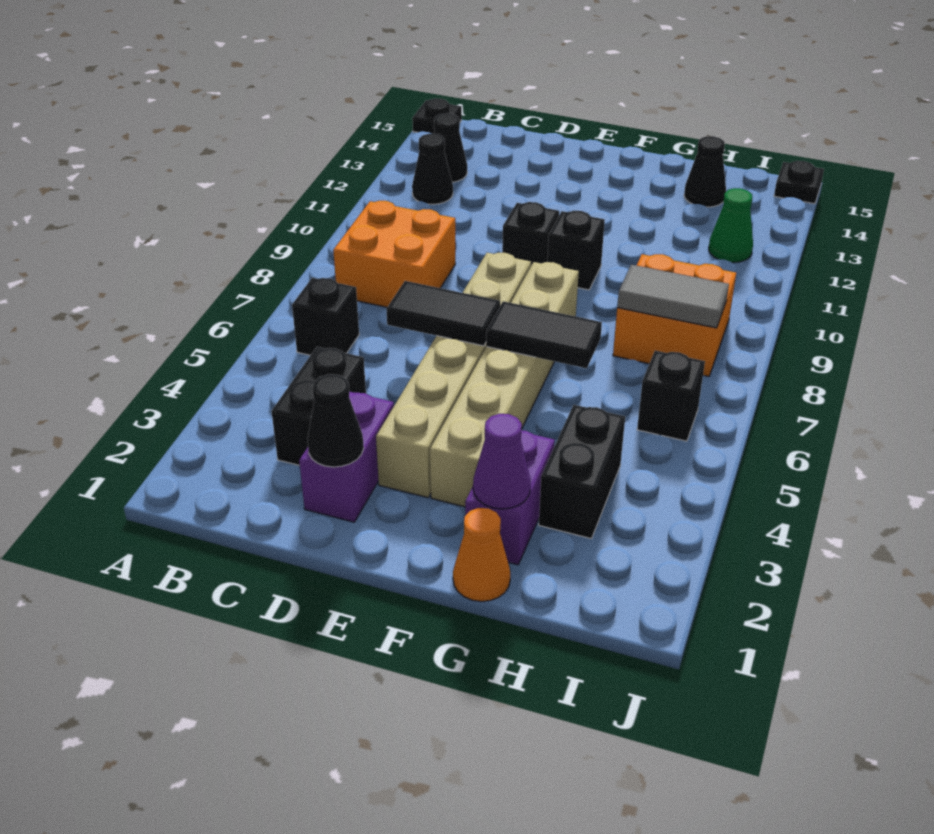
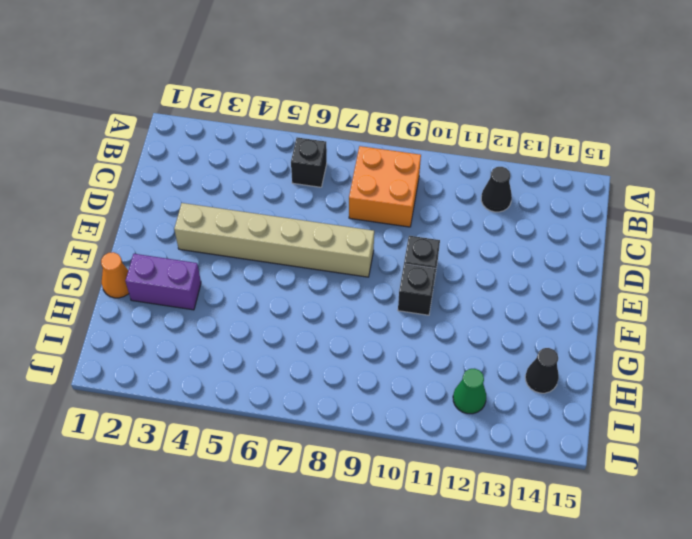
none -> black 1x1 plate [412,98,462,134]
none -> black 1x1 cone [434,113,467,182]
none -> black 1x2 brick [272,347,366,465]

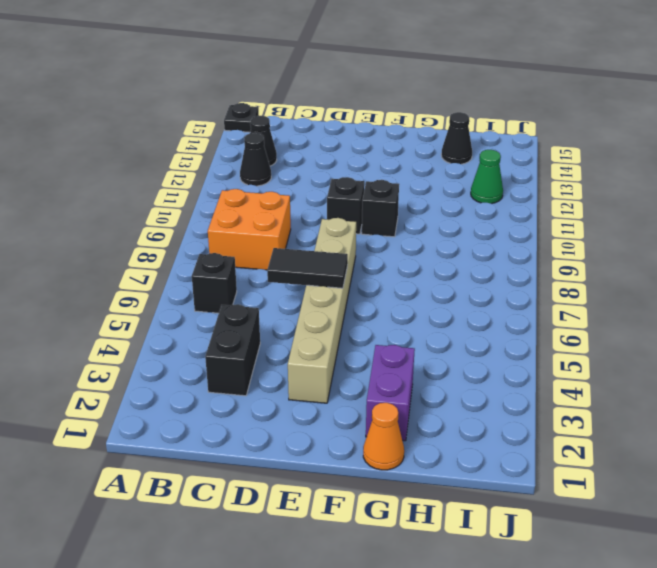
none -> purple 1x2 brick [299,392,394,522]
none -> tan 1x6 brick [430,262,579,507]
none -> black 1x2 brick [539,405,625,539]

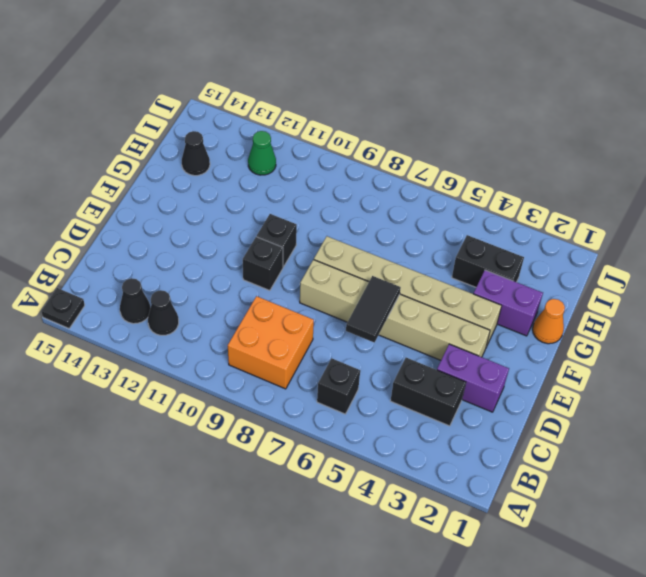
none -> orange 2x2 brick [613,254,736,376]
none -> black 1x1 brick [637,351,705,441]
none -> black 1x1 plate [774,161,824,204]

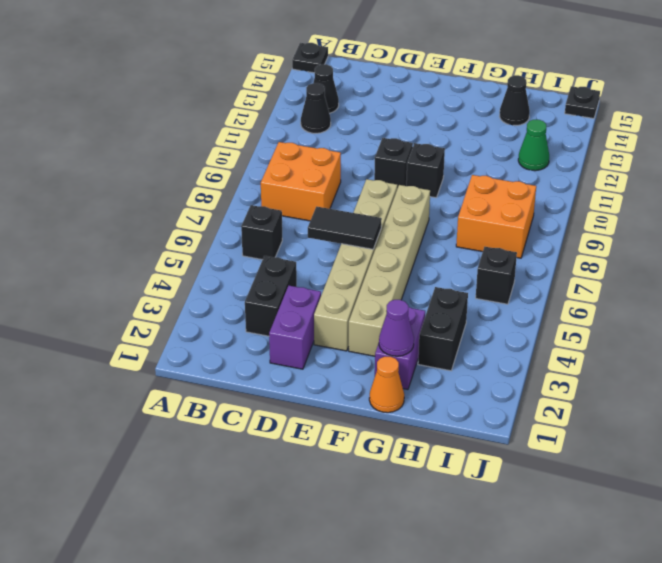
none -> black 1x1 cone [308,374,364,467]
none -> black 1x2 tile [486,301,602,368]
none -> grey 1x2 tile [617,265,729,328]

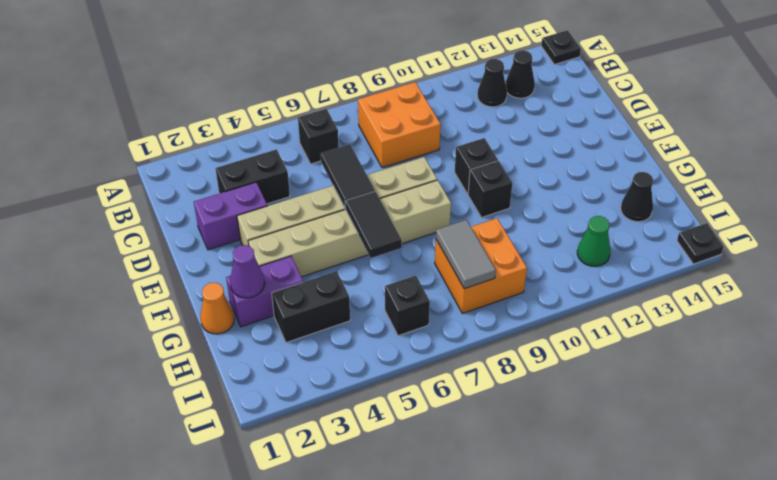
none -> black 1x1 cone [308,374,364,467]

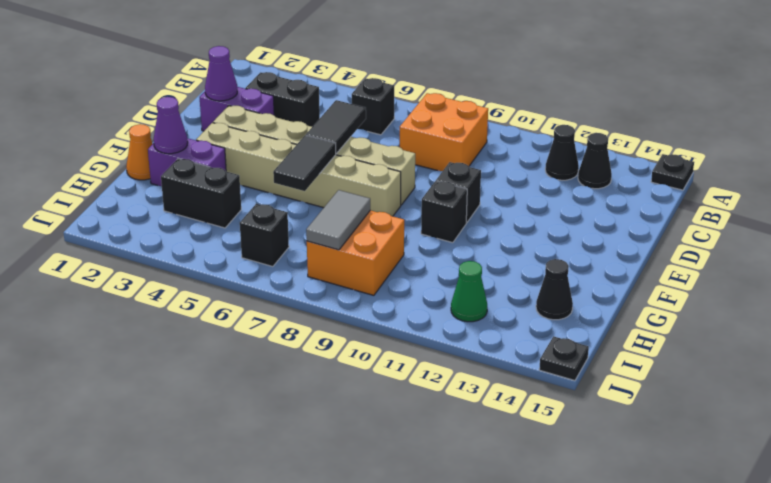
purple 1x1 cone [205,46,237,101] -> black 1x1 cone [308,374,364,467]

